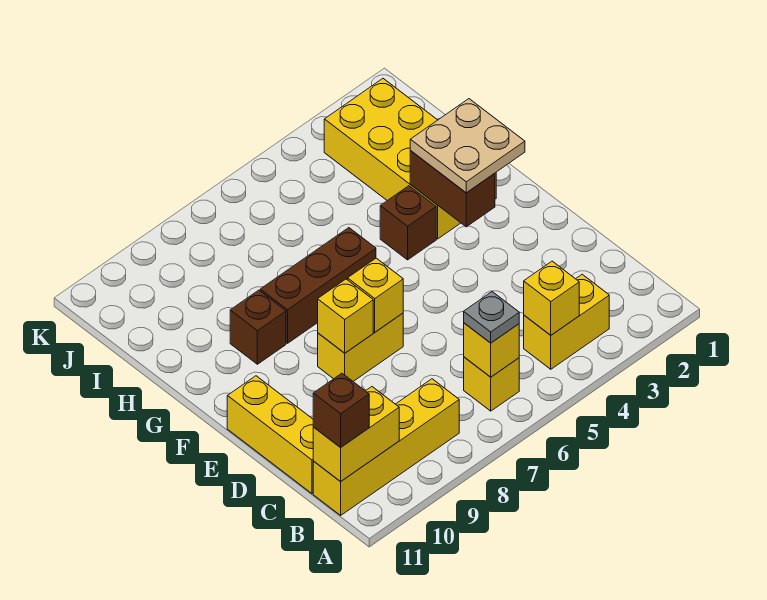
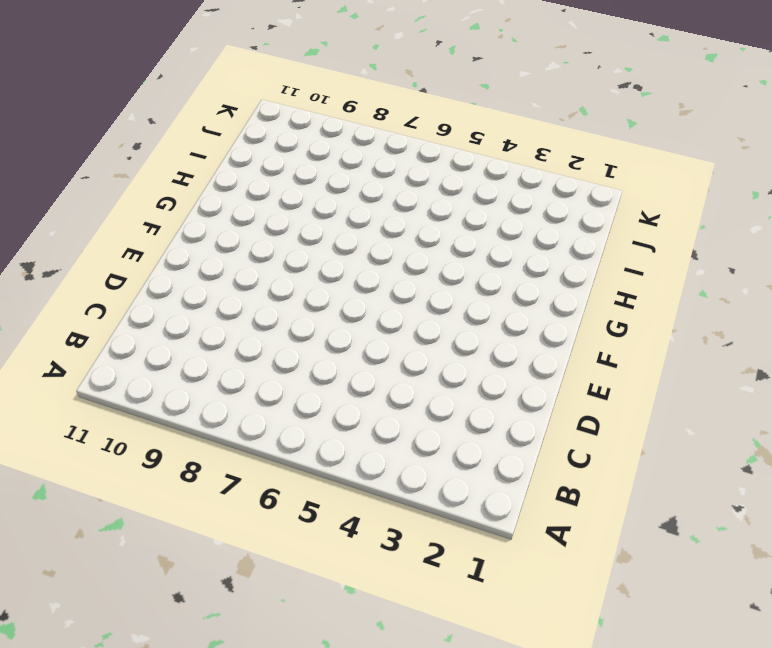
none -> yellow 1x2 brick [524,274,609,369]
none -> yellow 1x1 brick [464,357,519,411]
none -> yellow 1x4 brick [313,379,459,515]

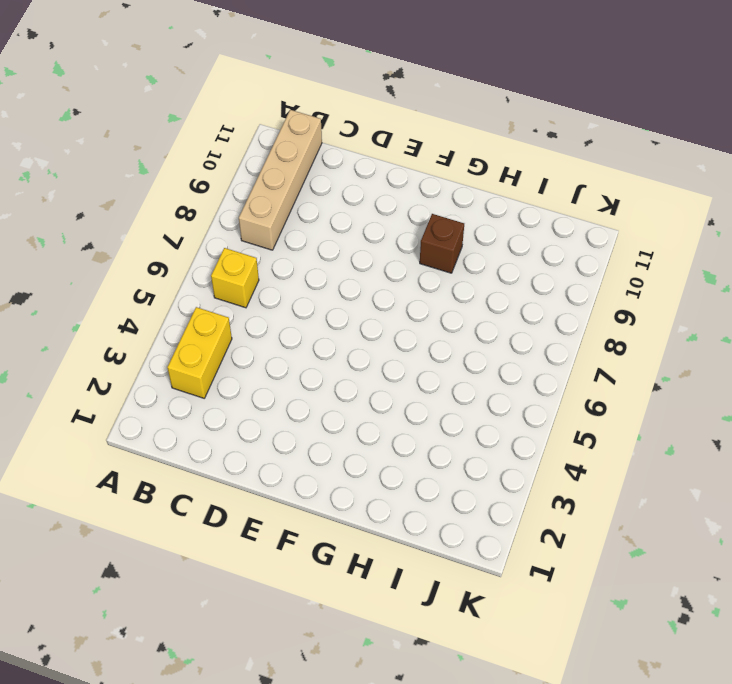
tan 1x4 brick [239,110,322,250] -> yellow 1x4 brick [313,379,459,515]
none -> yellow 1x3 brick [227,376,313,494]
none -> yellow 1x2 brick [318,313,403,381]
none -> yellow 2x4 brick [324,79,496,239]

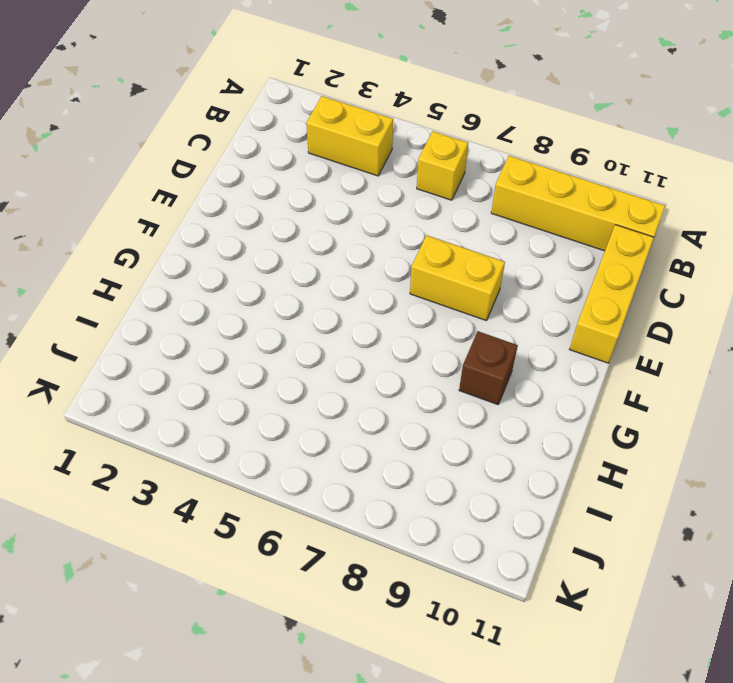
none -> yellow 2x4 brick [324,79,496,239]
none -> brown 1x1 brick [380,186,436,260]
none -> brown 1x3 brick [260,228,376,343]

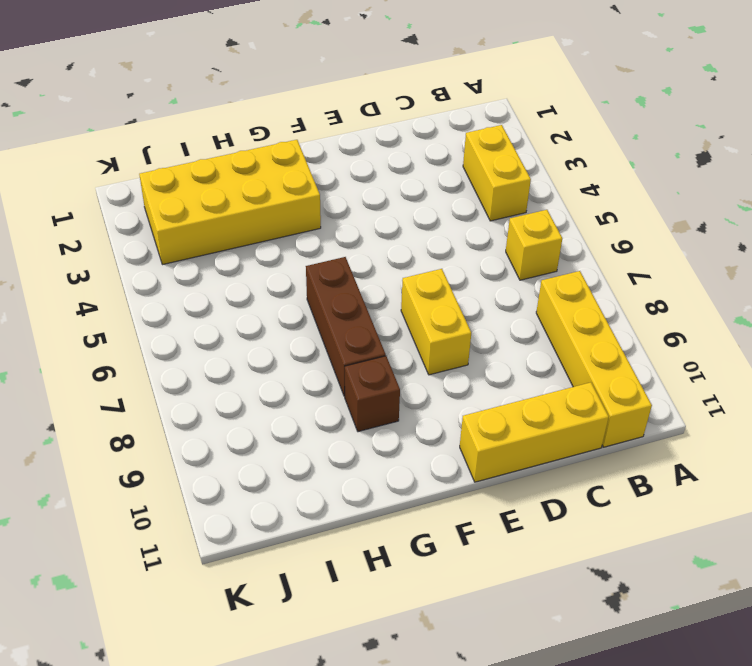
none -> brown 1x1 brick [380,186,436,260]
none -> yellow 1x1 brick [524,261,579,335]
none -> yellow 1x1 brick [464,323,519,377]

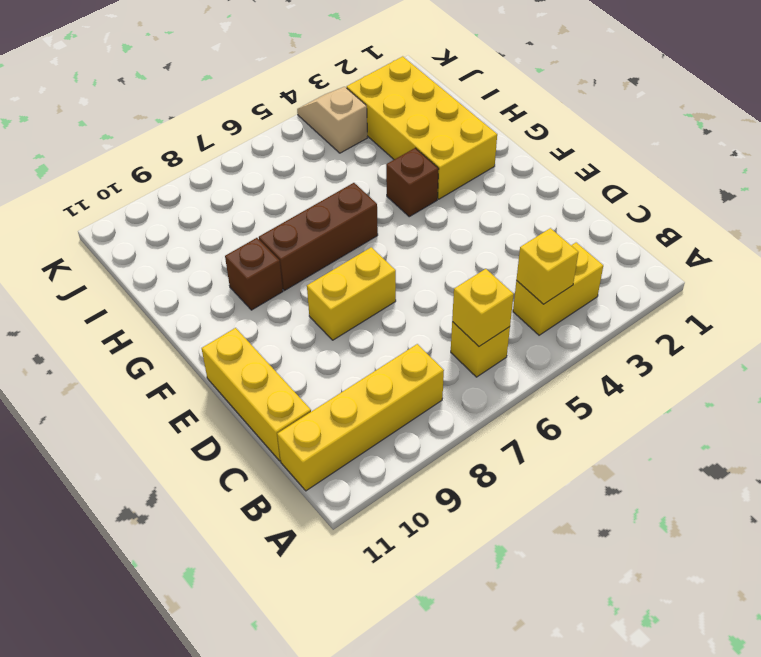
tan 1x2 slope [297,87,367,153] -> none
none -> yellow 1x2 brick [313,387,399,482]
none -> yellow 1x1 brick [348,258,403,332]
none -> yellow 1x1 brick [318,279,373,353]

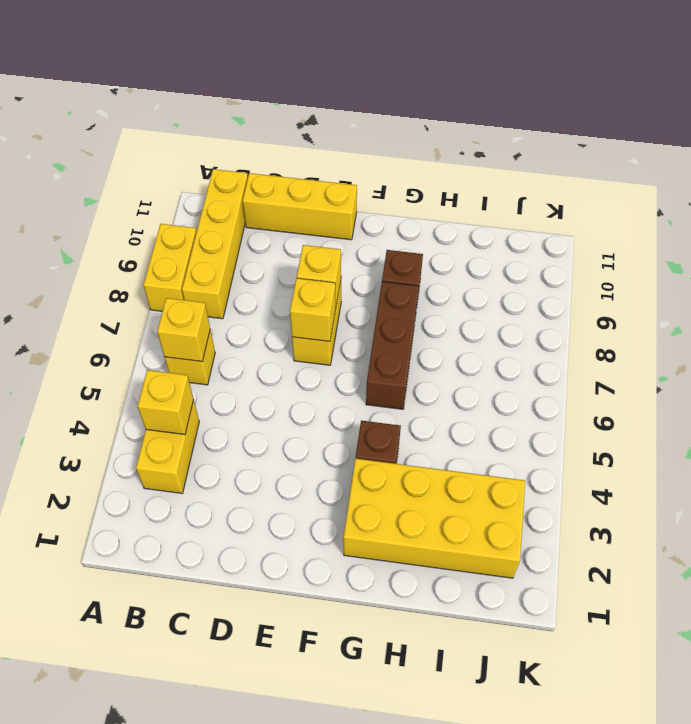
yellow 1x2 brick [143,224,197,311] -> yellow 1x2 brick moved to [313,387,399,482]
none -> brown 1x2 brick [410,151,495,227]
none -> grey 1x1 plate [464,292,519,343]
none -> brown 1x1 brick [313,373,369,447]

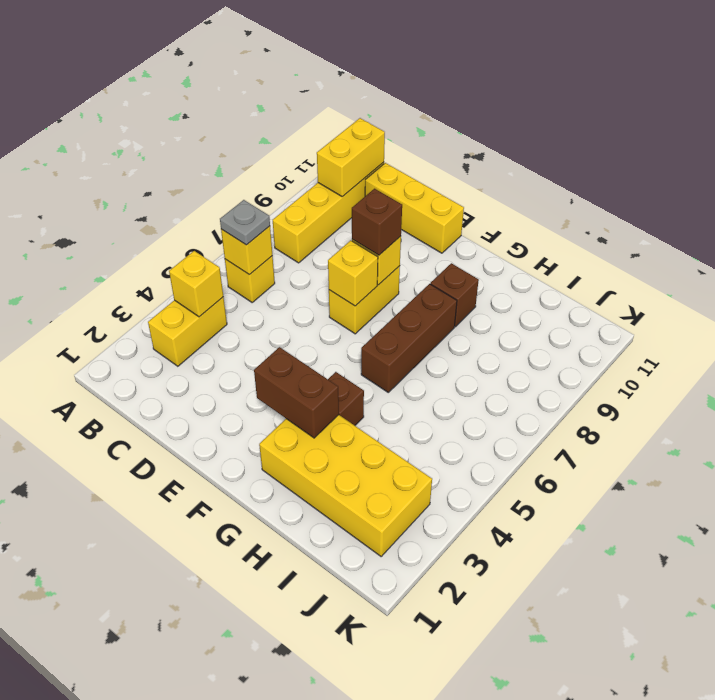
brown 1x1 brick [352,189,402,255] -> brown 1x1 brick moved to [313,373,369,447]
none -> tan 2x2 plate [410,99,525,193]

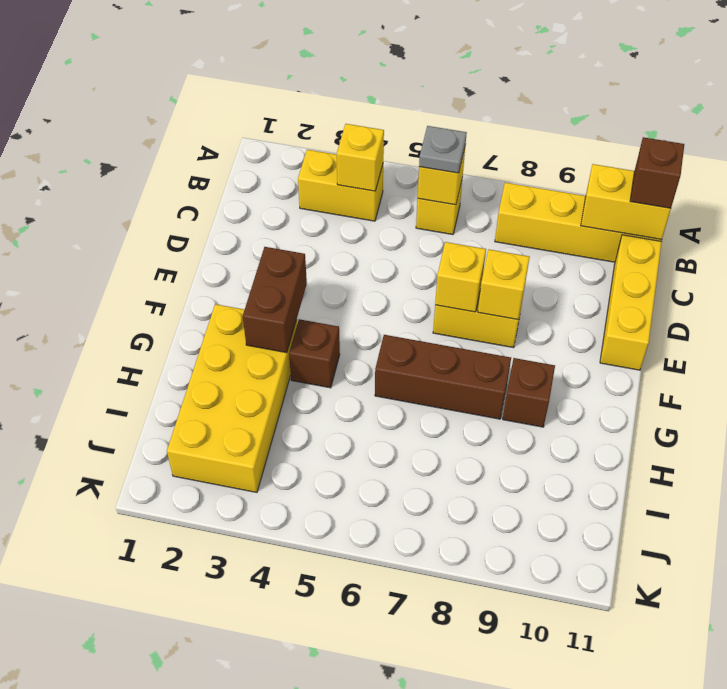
none -> tan 2x2 plate [410,99,525,193]

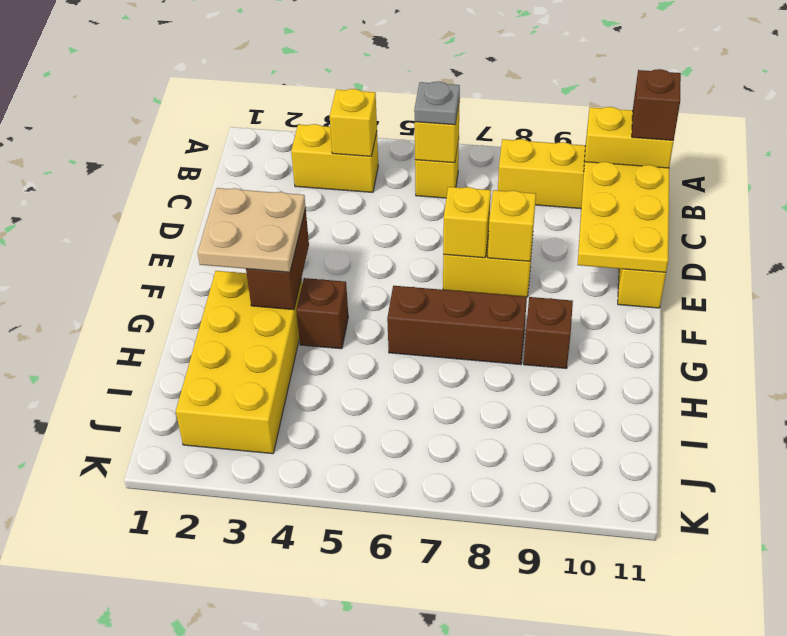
yellow 2x3 plate [578,162,669,272] -> none

